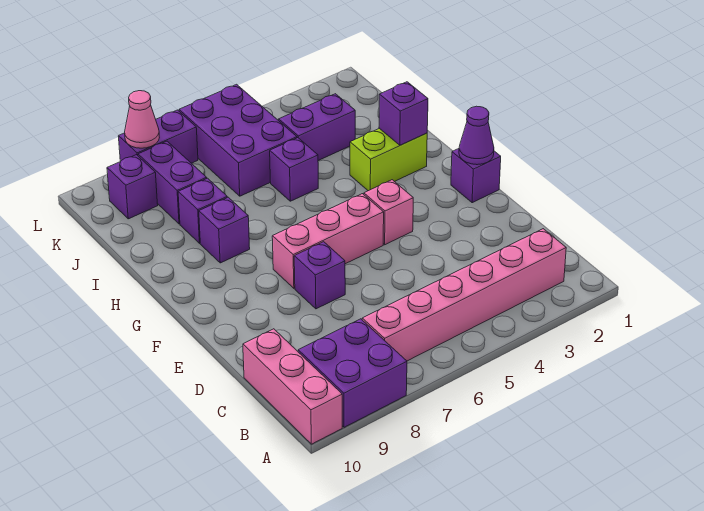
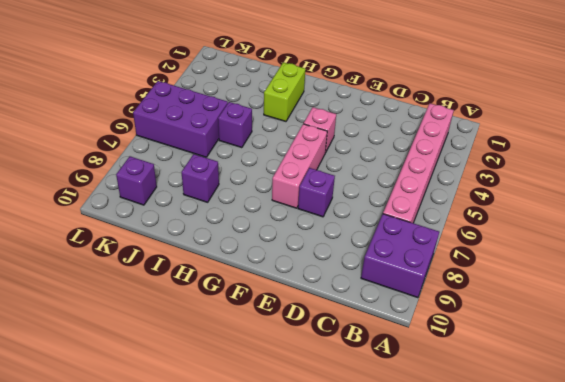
none -> pink 1x3 brick [243,329,342,444]
none -> purple 1x1 brick [451,149,501,203]
none -> purple 1x1 brick [199,197,250,263]

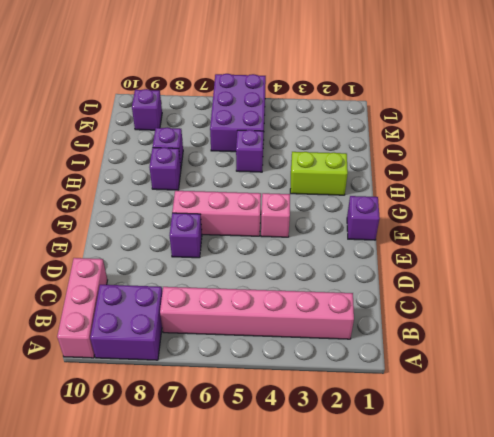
none -> purple 1x2 brick [279,94,355,161]
none -> purple 1x2 brick [138,141,207,224]
none -> purple 1x2 brick [118,110,198,163]

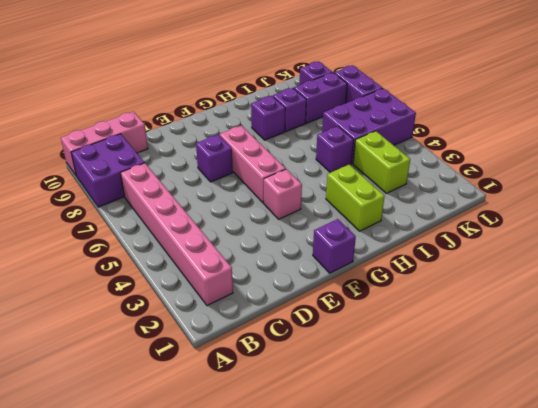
lime 1x2 brick [353,131,410,193] -> purple 1x2 brick [279,94,355,161]
none -> purple 1x1 cone [459,106,494,165]
none -> purple 1x1 brick [379,82,428,145]
none -> pink 1x1 cone [125,91,159,148]

